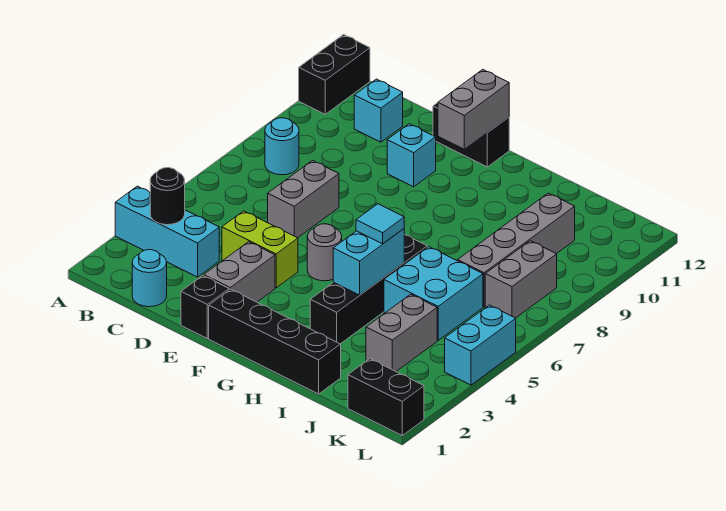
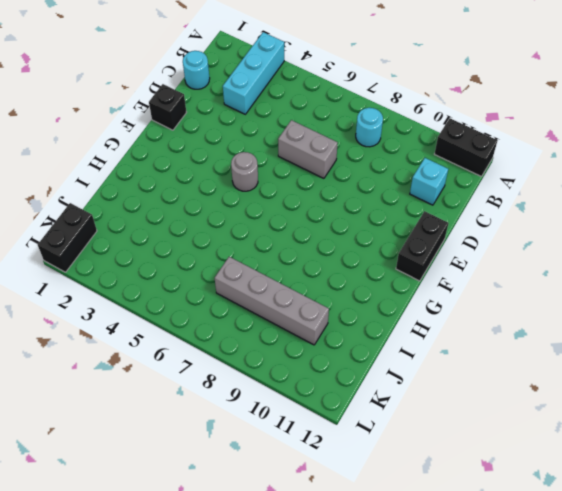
none -> lime 1x2 brick [222,211,298,288]
none -> grey 1x2 brick [204,242,275,302]
none -> cyan 1x1 brick [387,124,436,187]

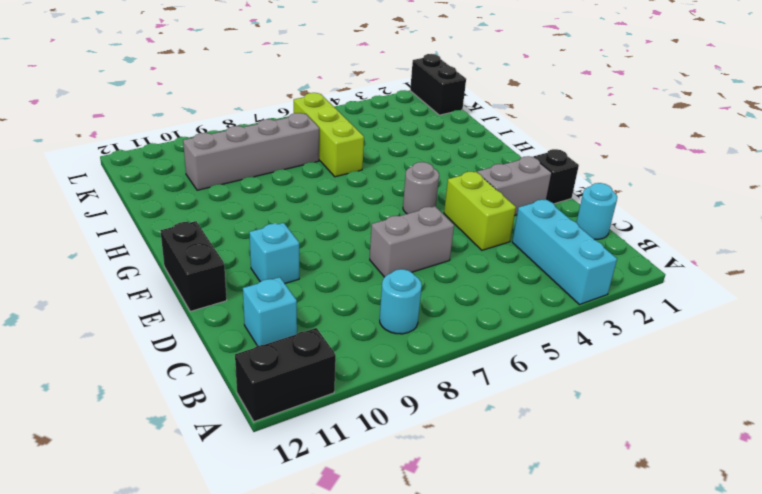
lime 1x3 brick [294,93,364,177] -> cyan 2x2 brick [384,247,483,340]
none -> black 1x4 brick [209,289,341,394]
none -> black 1x4 brick [310,235,427,344]
none -> grey 1x2 brick [366,294,437,371]

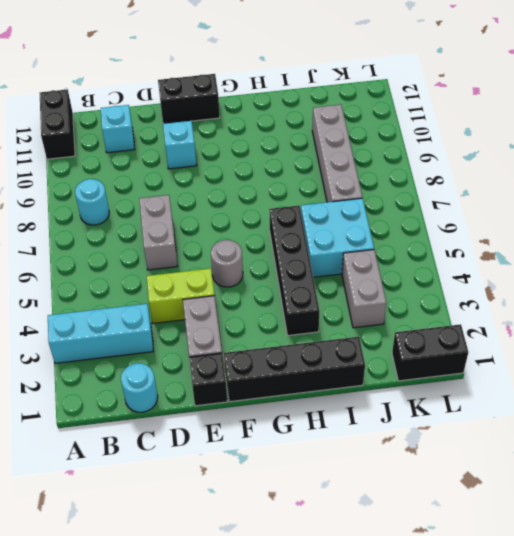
none -> grey 1x2 brick [485,241,557,318]
none -> cyan 1x2 brick [445,305,516,385]
none -> black 1x1 round brick [150,168,185,225]

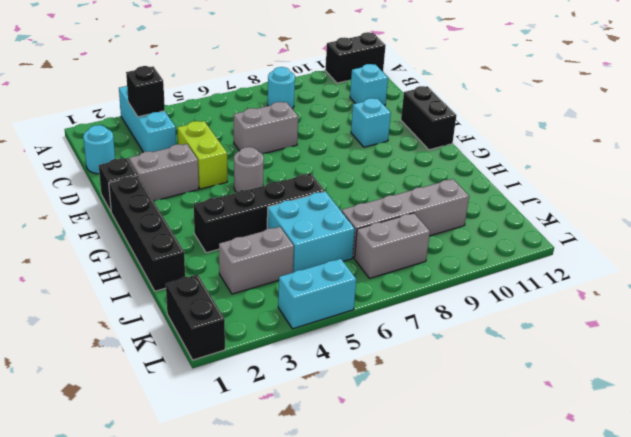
black 1x1 brick [126,66,165,117] -> black 1x1 round brick [150,168,185,225]
none -> grey 1x2 brick [438,70,509,149]
none -> cyan 1x2 brick [333,229,404,295]
none -> cyan 1x1 tile [356,204,404,244]

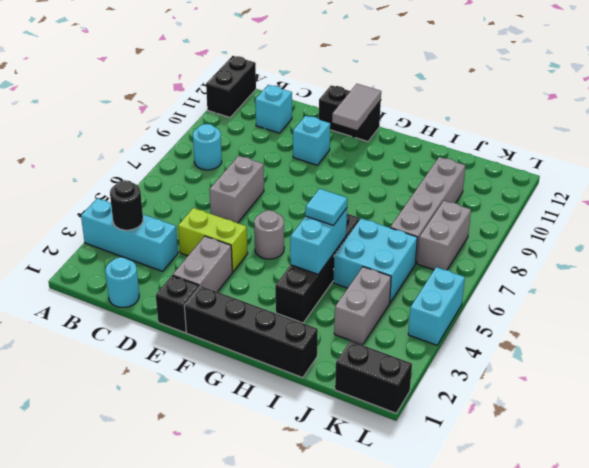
grey 1x2 tile [332,84,381,130] -> grey 1x2 brick [438,70,509,149]

